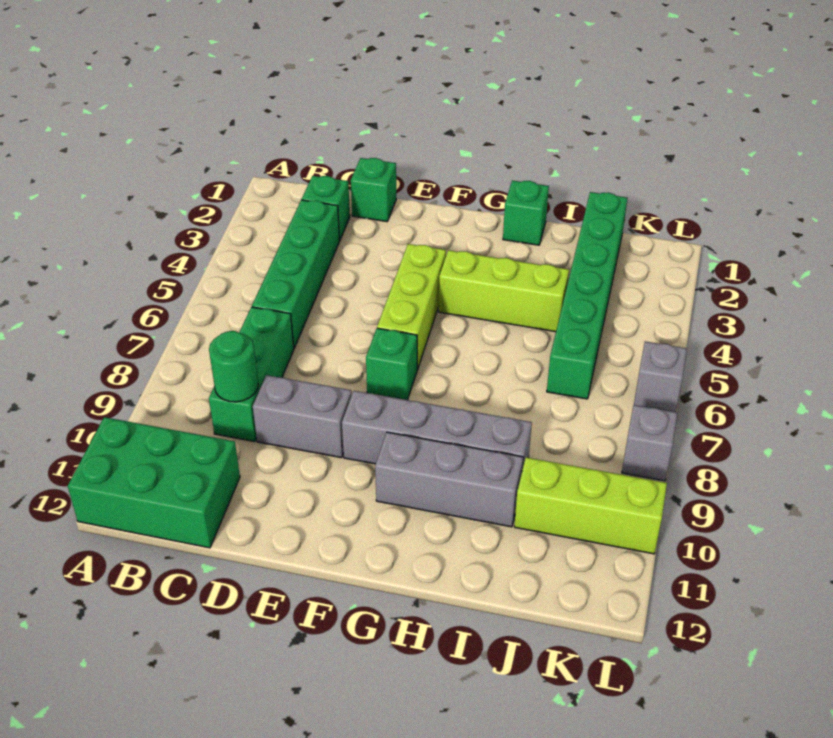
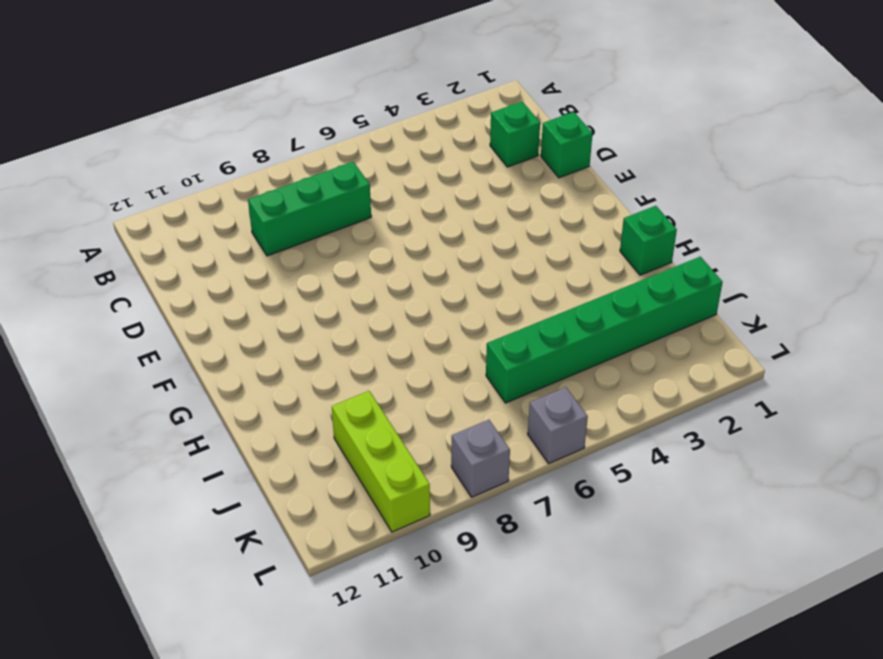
none -> green 2x3 brick [68,417,240,548]
none -> green 1x4 brick [252,200,340,348]
none -> grey 1x2 brick [253,375,352,458]

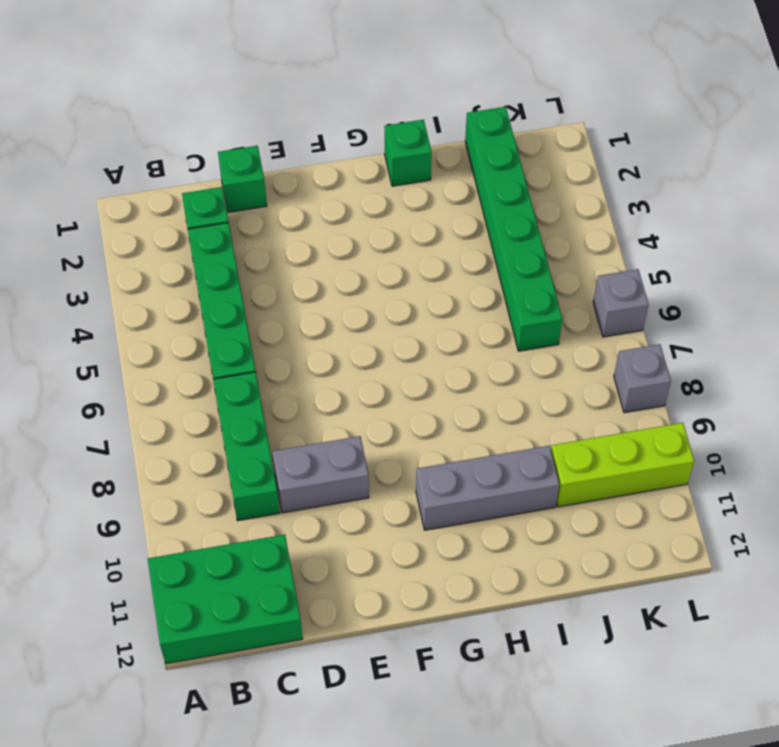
none -> lime 1x3 brick [377,244,446,369]
none -> green 1x1 brick [366,328,417,400]
none -> grey 1x4 brick [342,391,532,470]

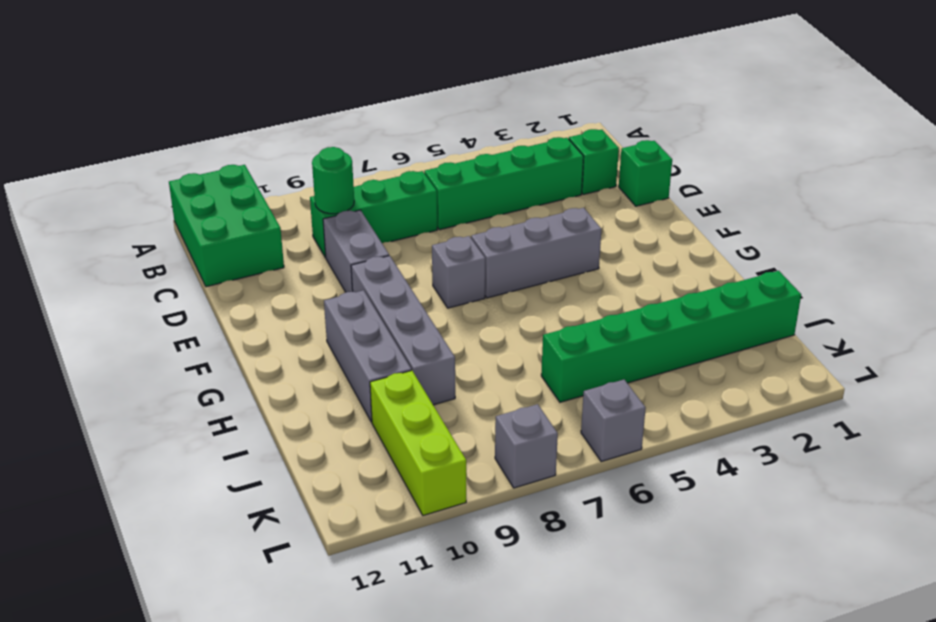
grey 1x3 brick [471,208,601,298] -> lime 1x3 brick [377,244,446,369]
grey 1x1 brick [432,236,485,308] -> green 1x1 brick [366,328,417,400]
none -> lime 1x3 brick [439,250,569,332]
none -> green 1x1 brick [503,180,549,245]

